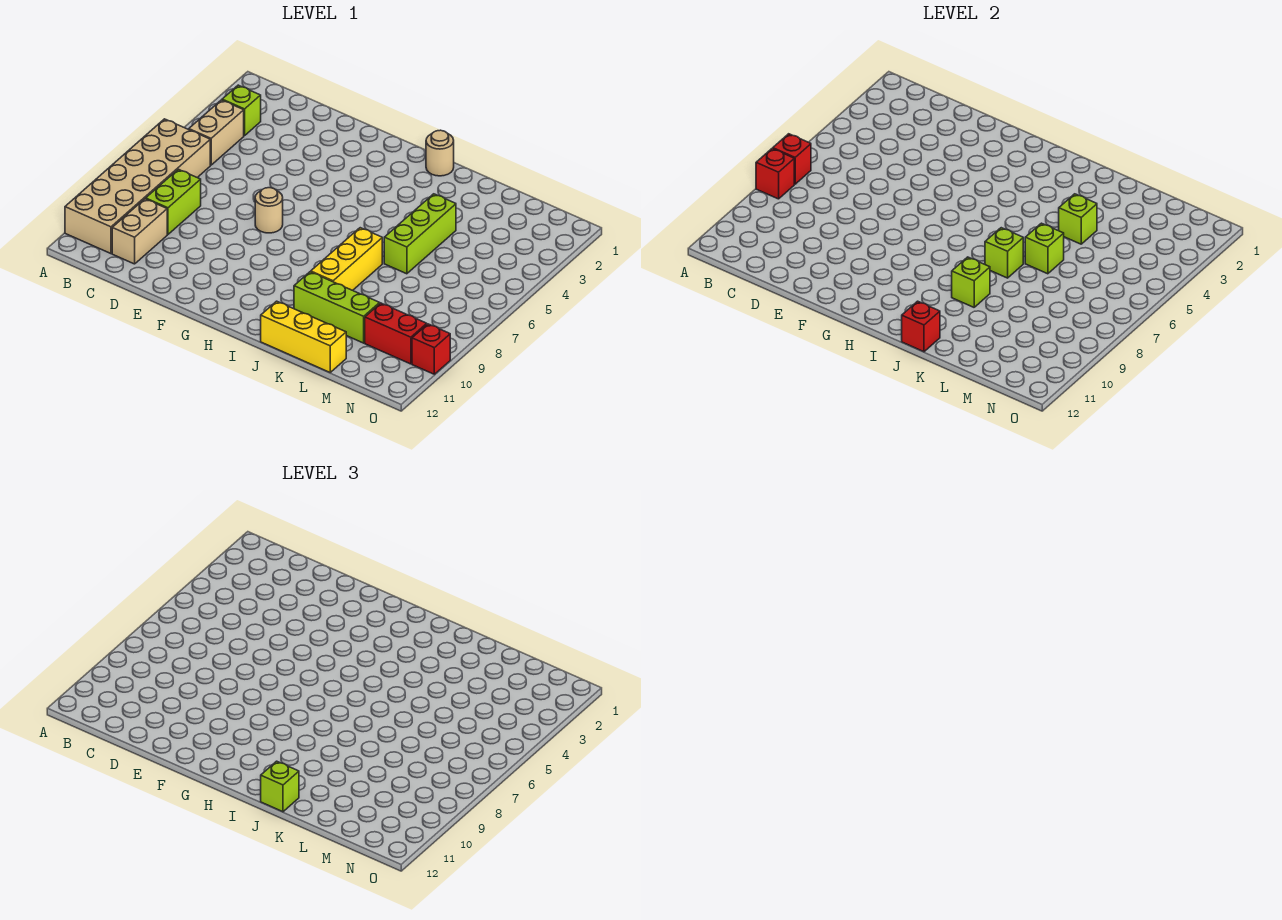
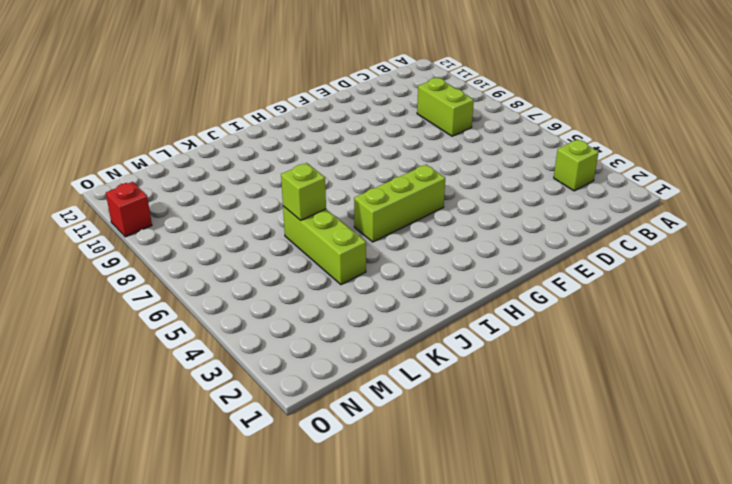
lime 1x3 brick [354,165,445,242] -> lime 1x3 brick moved to [294,272,380,343]
none -> tan 2x6 brick [65,119,210,254]
none -> tan 1x2 brick [189,100,244,165]
none -> tan 1x2 brick [112,199,167,264]

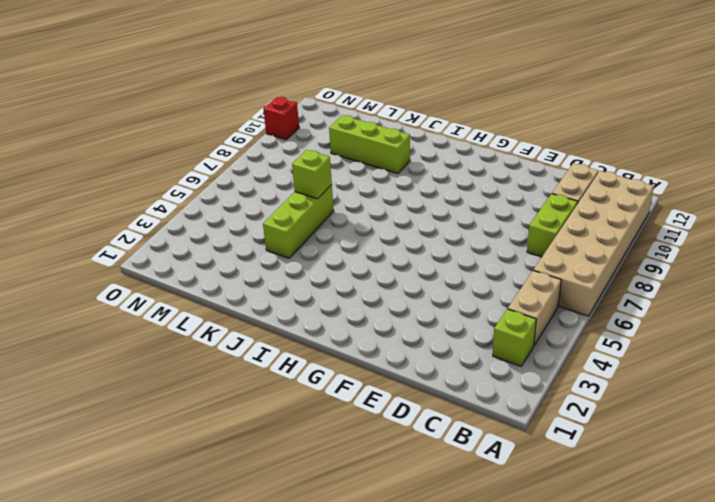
none -> tan 1x1 round brick [255,188,283,233]
none -> tan 1x1 round brick [426,130,454,176]
none -> yellow 1x3 brick [311,228,382,290]

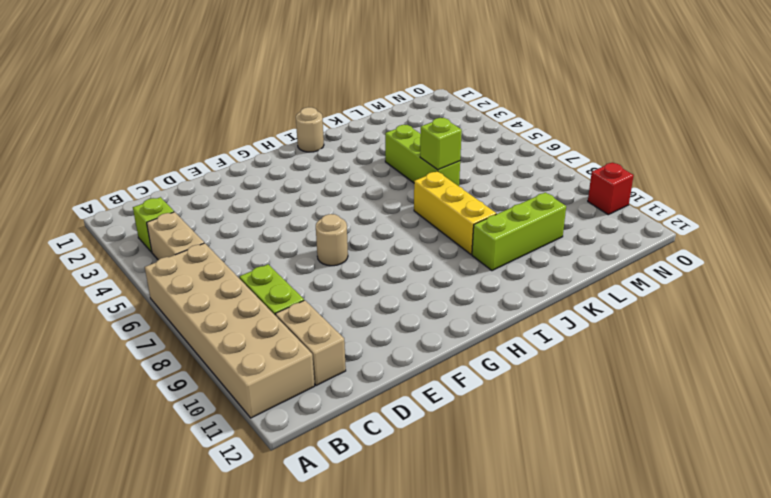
none -> yellow 1x3 brick [261,301,346,372]
none -> red 1x2 brick [365,303,427,364]
none -> red 1x1 brick [773,134,811,184]

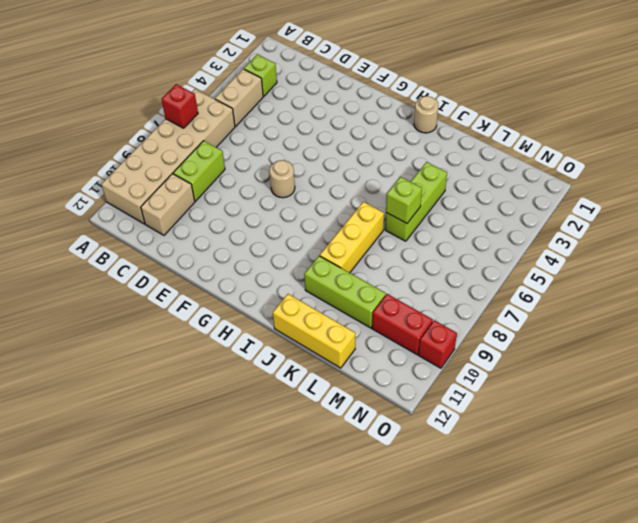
none -> red 1x1 brick [756,148,794,199]
none -> lime 1x1 brick [985,228,1023,278]
none -> lime 1x1 brick [952,257,990,307]

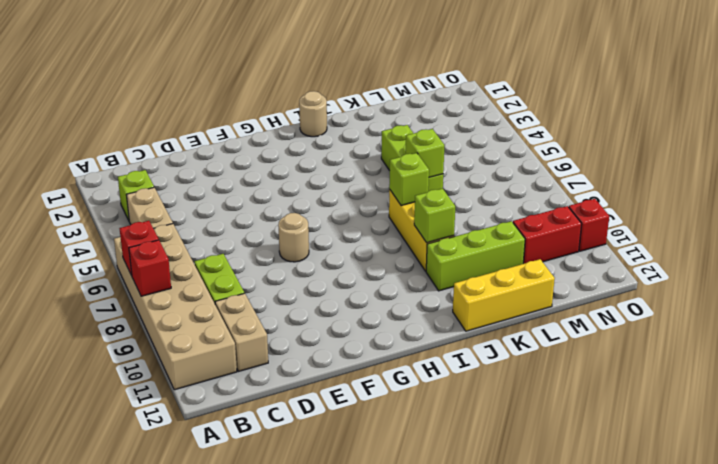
none -> red 1x1 brick [902,301,940,352]
none -> lime 1x1 brick [1059,194,1097,244]
none -> lime 1x1 brick [261,761,299,812]

